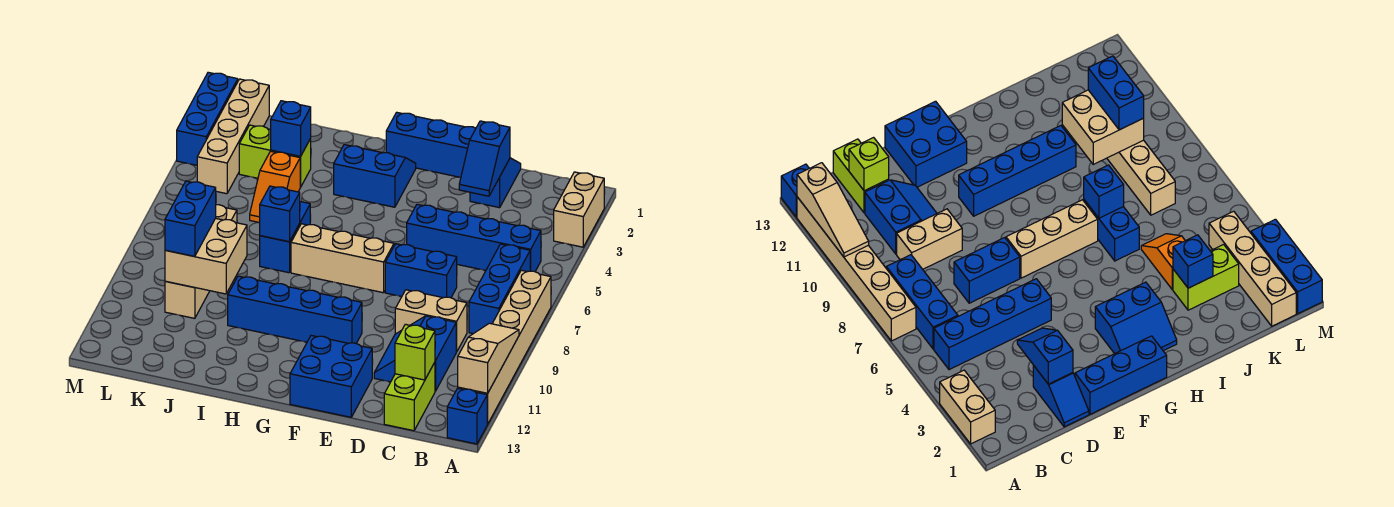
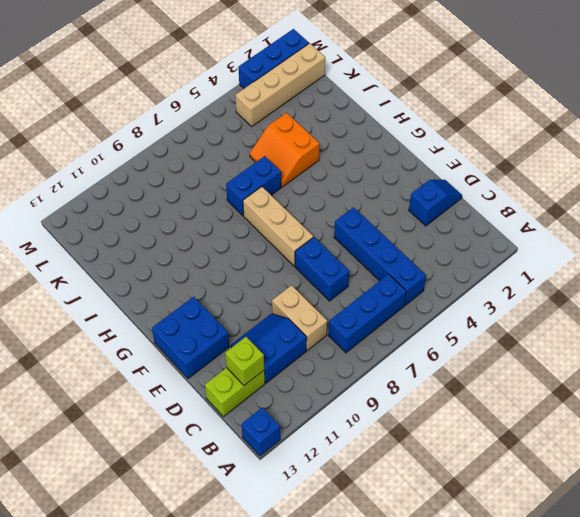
orange 2x2 slope [250,113,320,187] -> orange 1x2 slope [250,151,300,223]
none -> tan 1x2 brick [554,172,604,247]
none -> tan 1x6 brick [458,270,551,424]
none -> blue 1x3 brick [386,112,476,177]

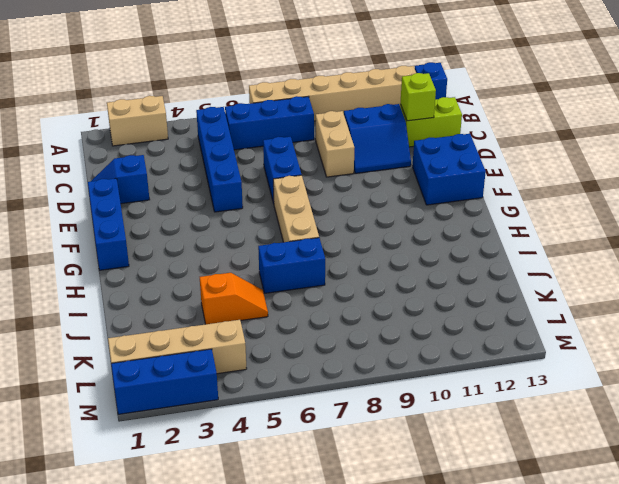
none -> blue 1x4 brick [228,276,362,343]
none -> blue 2x2 slope [334,145,416,207]
none -> lime 1x2 brick [239,125,311,187]

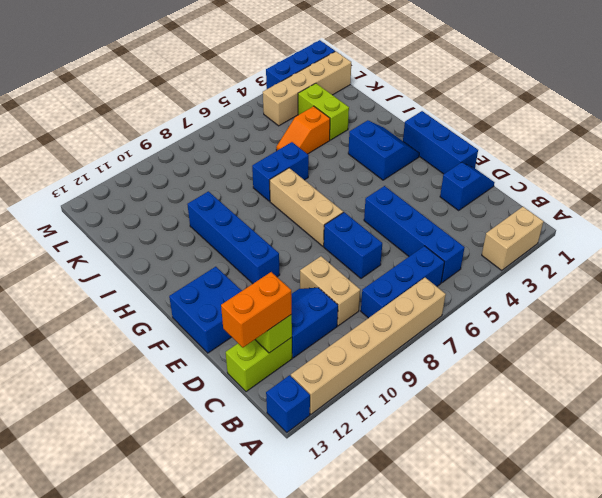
orange 1x2 brick [221,272,292,347] -> none
none -> tan 1x4 brick [165,205,237,318]
none -> tan 1x3 slope [458,323,519,393]
none -> blue 1x2 slope [459,121,510,196]

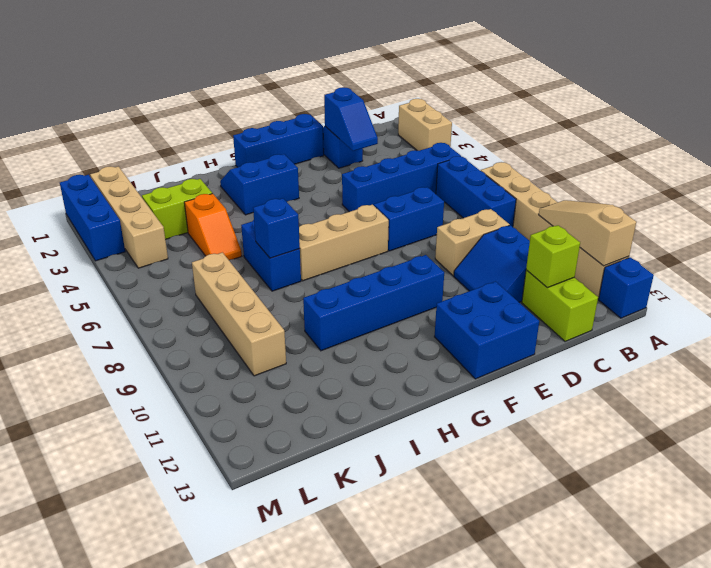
none -> blue 1x1 brick [271,101,311,156]
none -> tan 2x2 brick [165,218,247,294]
none -> blue 1x2 brick [165,181,216,256]

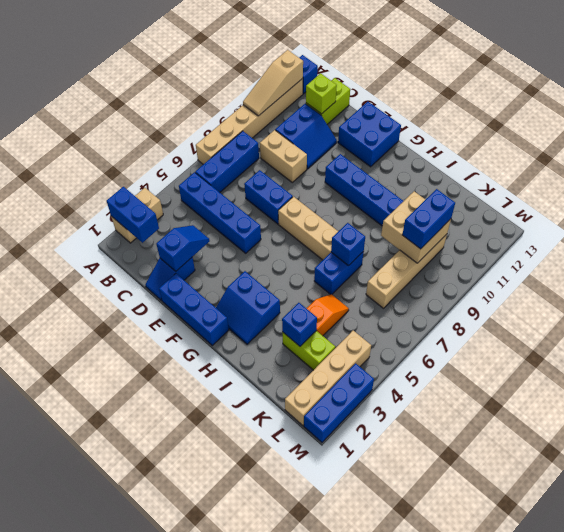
blue 1x2 brick [107,187,159,243] -> none

